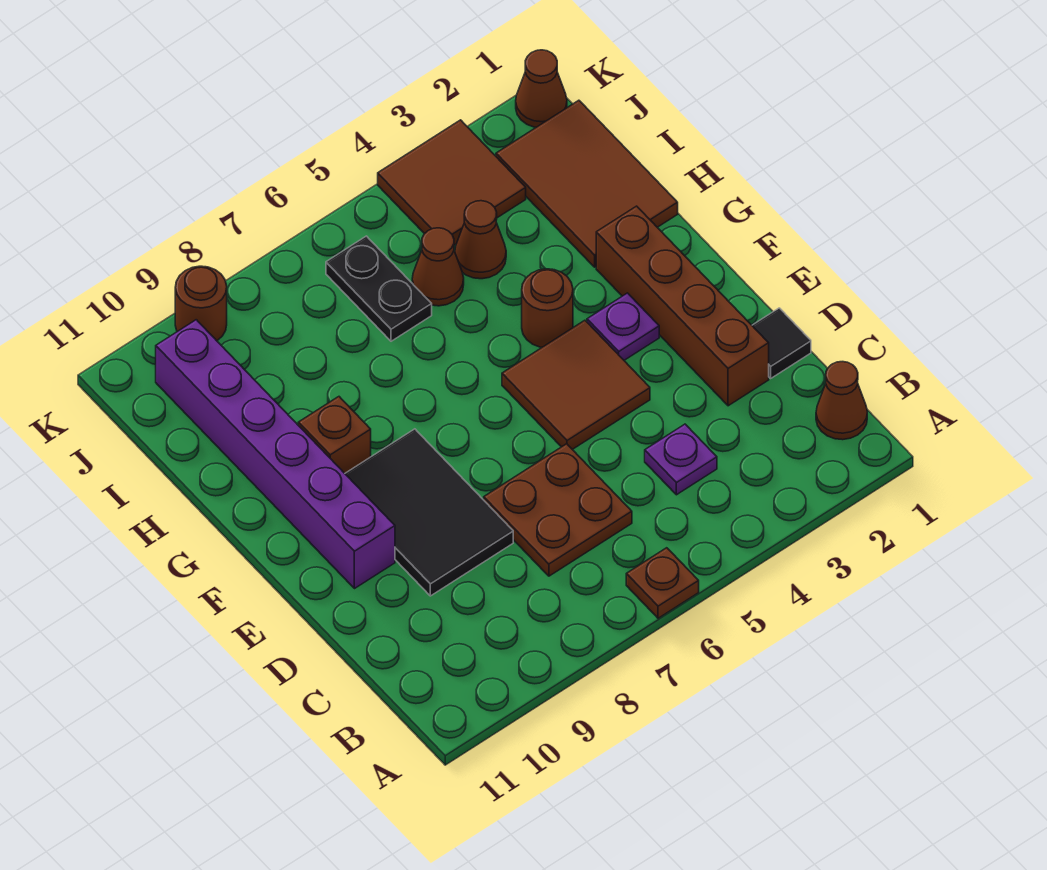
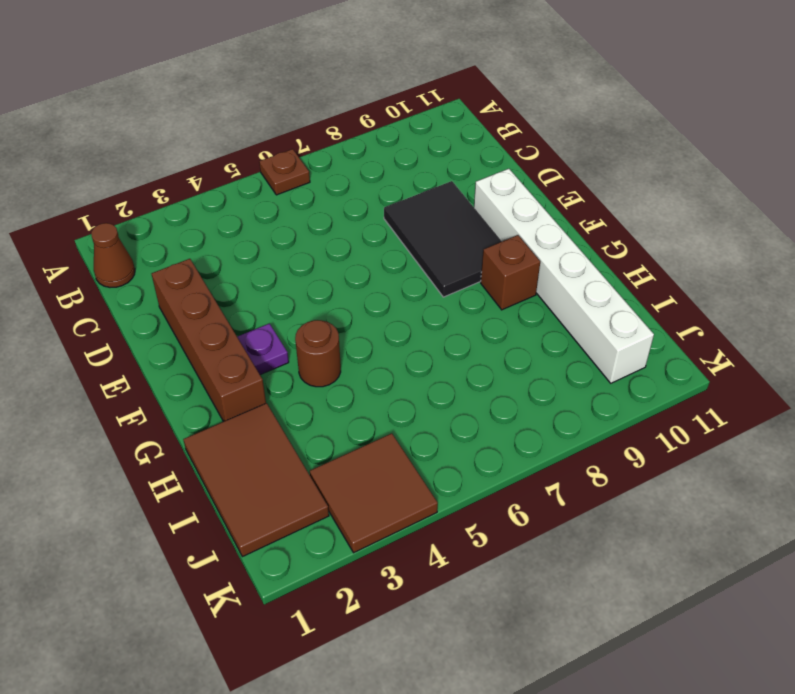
white 1x6 brick [474,169,654,383] -> purple 1x6 brick [156,320,395,589]
none -> purple 1x1 plate [645,424,717,495]
none -> brown 2x2 plate [484,444,632,576]
none -> black 1x1 tile [752,308,811,378]

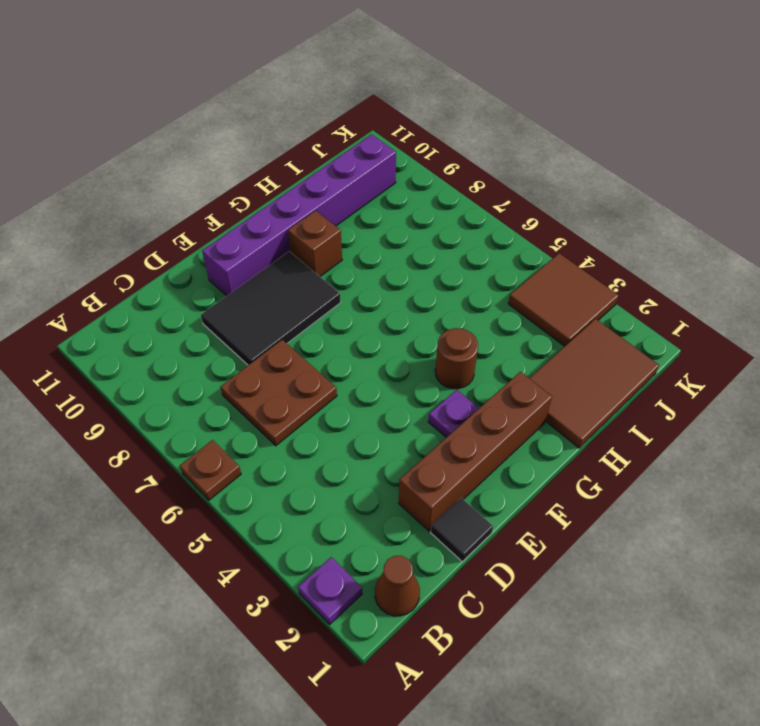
purple 1x1 plate [298,557,362,624] -> purple 1x1 plate moved to [645,424,717,495]
none -> brown 2x2 tile [502,320,650,449]
none -> brown 1x1 cone [455,201,506,279]
none -> brown 1x1 cone [412,228,464,306]

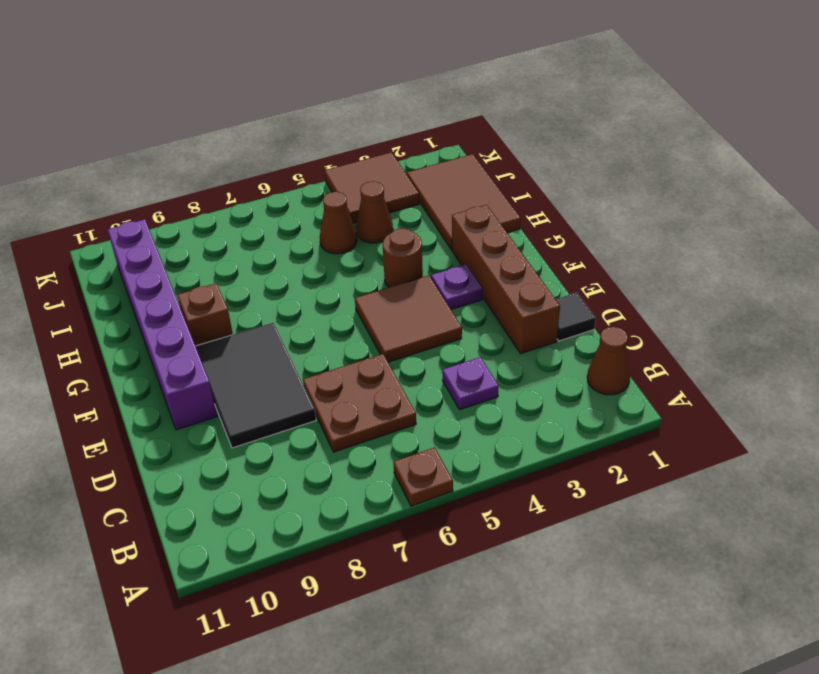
none -> black 1x2 plate [326,236,432,341]
none -> brown 1x1 cone [516,50,567,127]
none -> brown 1x1 round brick [175,266,227,341]

